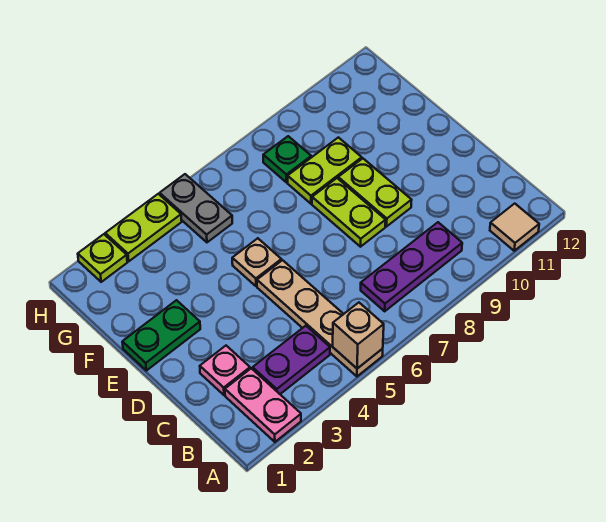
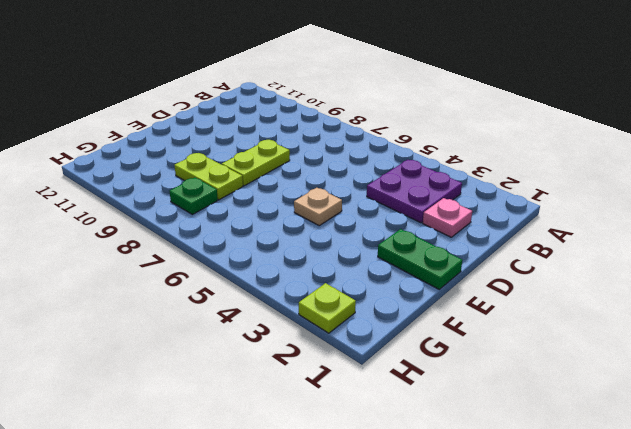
purple 2x2 plate [367,160,462,223] -> purple 1x2 plate [253,326,330,394]
none -> pink 1x2 plate [225,368,301,442]
none -> tan 1x4 plate [257,260,383,376]
none -> tan 1x1 tile [490,204,539,251]

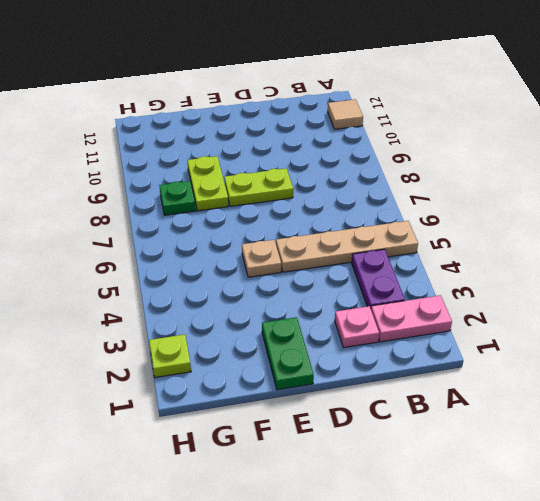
none -> purple 1x3 plate [361,222,462,311]
none -> lime 1x2 plate [338,158,412,226]
none -> grey 1x2 plate [160,174,232,242]

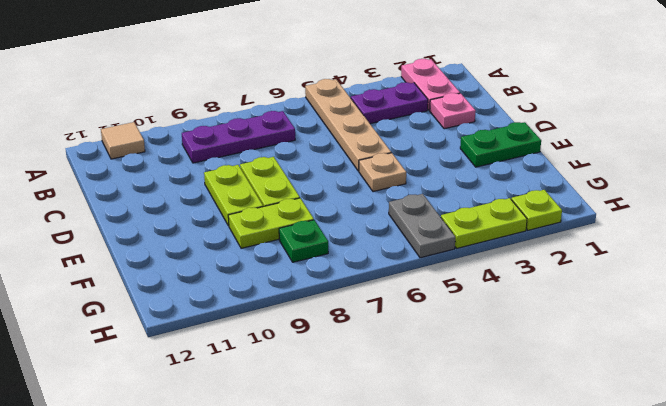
none -> tan 1x1 brick [333,303,384,369]

